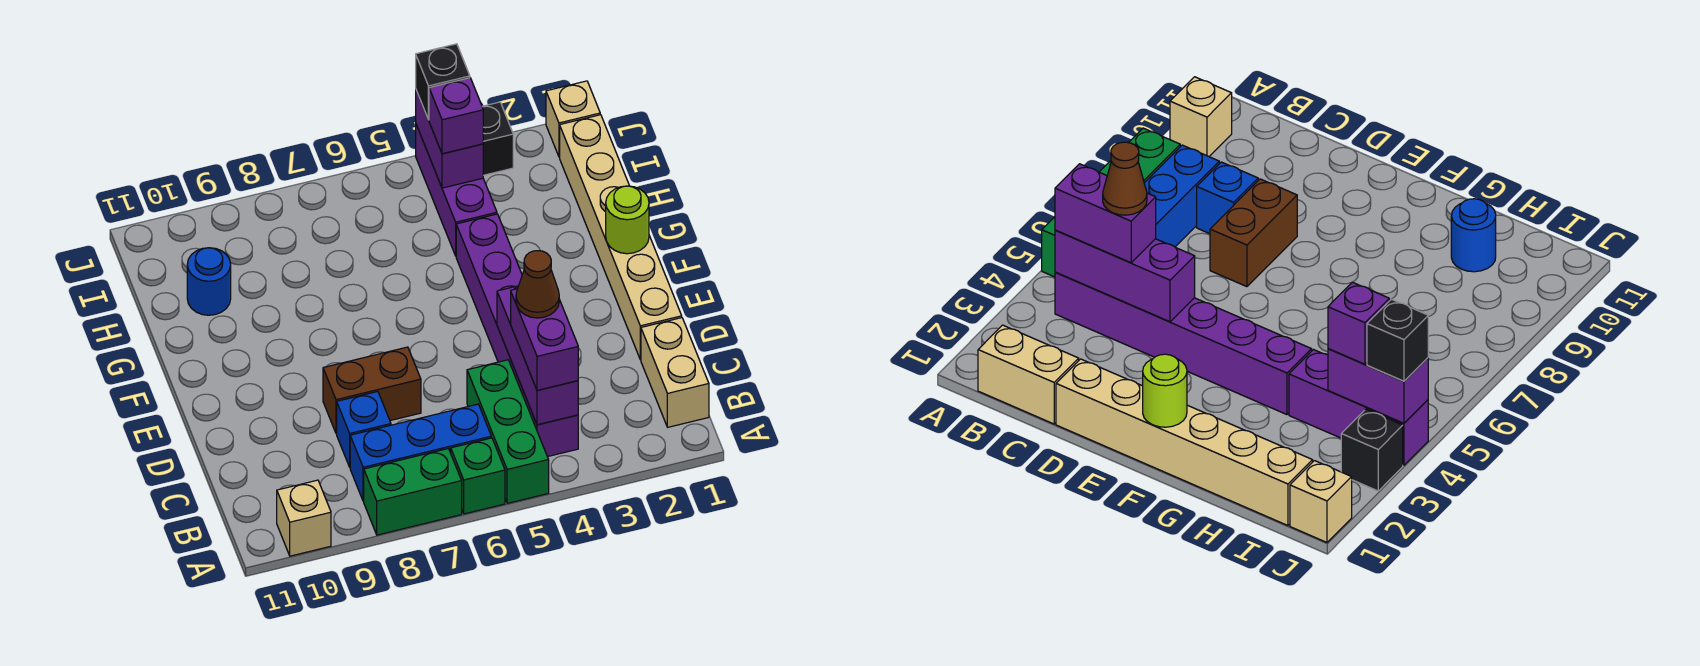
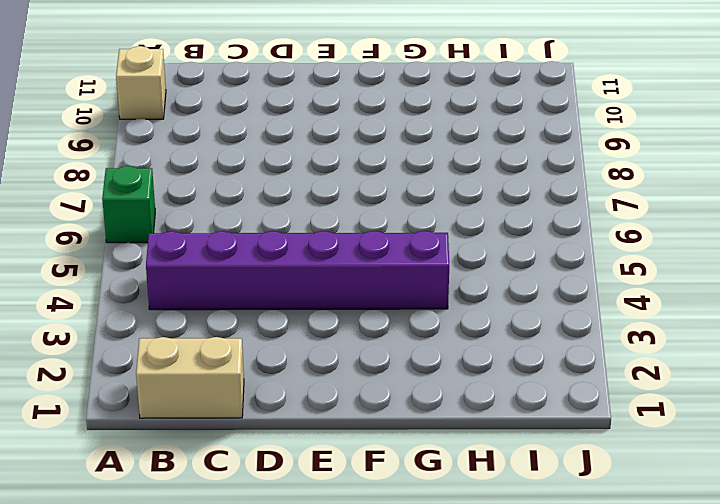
none -> green 1x3 brick [467,360,549,503]
none -> green 1x2 brick [364,449,462,535]
none -> blue 1x3 brick [350,404,491,501]

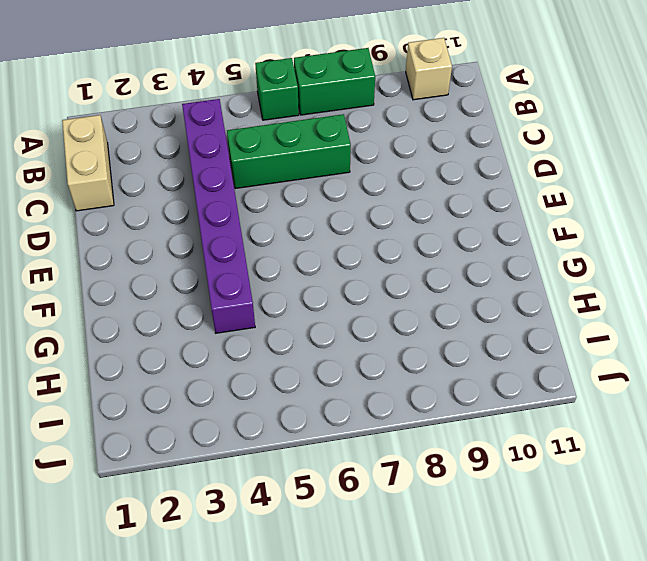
green 1x3 brick [227,114,351,189] -> green 1x3 brick turned to [467,360,549,503]
none -> blue 1x3 brick [350,404,491,501]
none -> blue 1x1 brick [337,391,391,467]
none -> tan 1x6 brick [560,115,682,360]

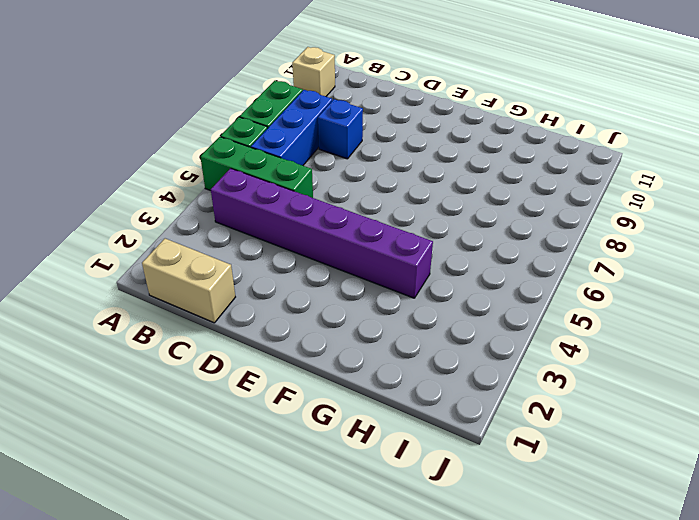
none -> tan 1x6 brick [560,115,682,360]
none -> brown 1x2 brick [323,347,421,434]
none -> purple 1x3 brick [416,125,497,256]

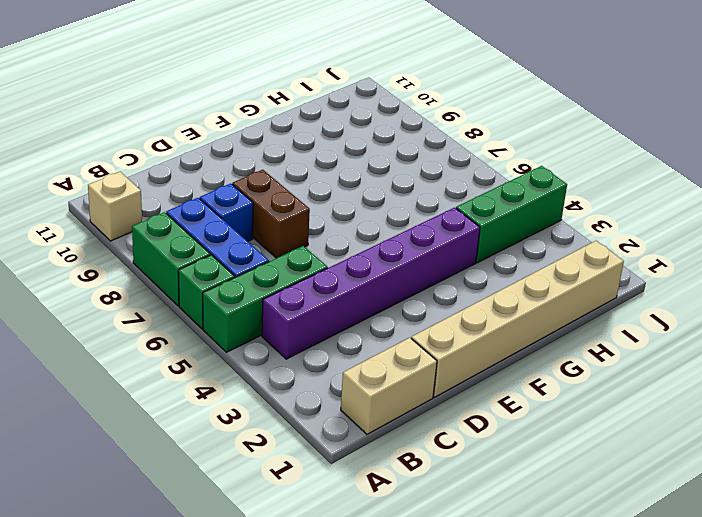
green 1x3 brick [456,166,567,263] -> purple 1x3 brick [416,125,497,256]
none -> blue 1x1 round brick [187,248,231,315]
none -> tan 1x1 brick [546,81,600,157]
none -> black 1x1 brick [482,102,513,175]

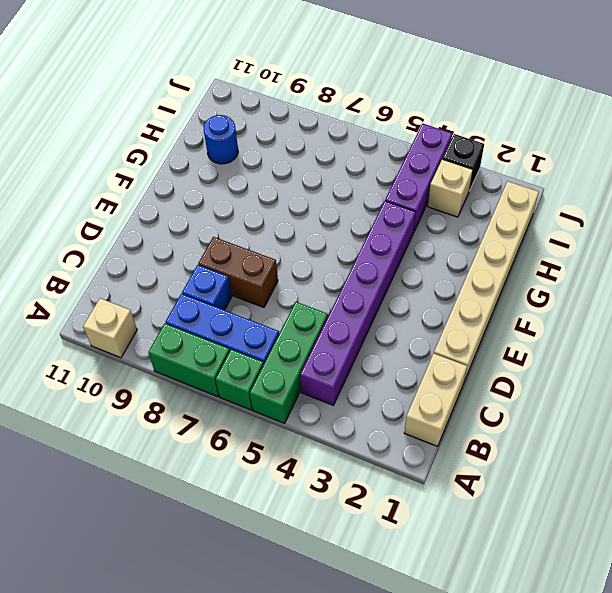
tan 1x1 brick [428,159,473,217] -> tan 1x1 brick moved to [546,81,600,157]
none -> purple 1x3 brick [497,286,578,425]
none -> lime 1x1 round brick [606,186,649,254]
none -> purple 1x2 brick [416,91,483,188]

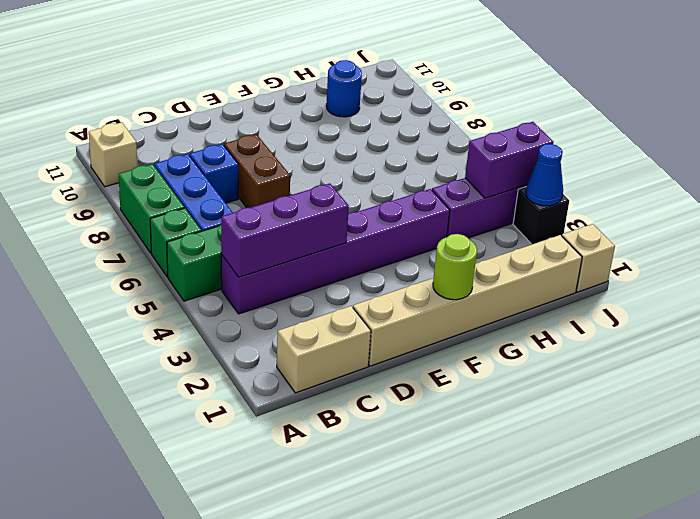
blue 1x1 cone [525,144,563,206] -> none
none -> purple 1x2 brick [511,289,578,390]
none -> purple 1x1 brick [429,78,483,154]
none -> black 1x1 brick [416,44,470,120]

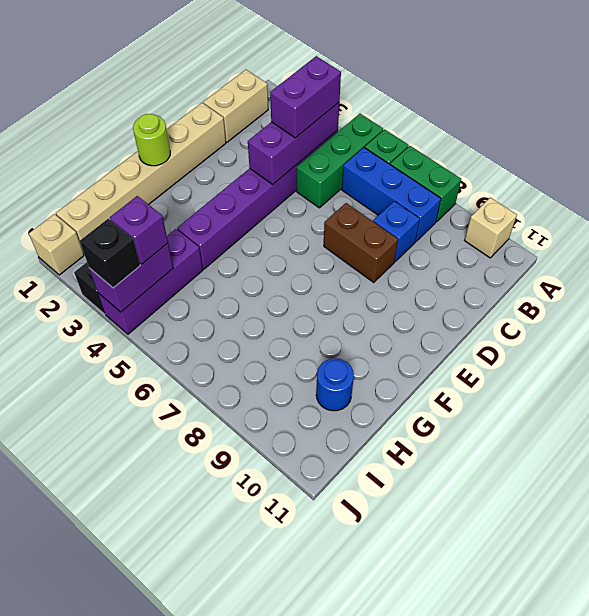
none -> brown 1x1 cone [516,251,559,318]

